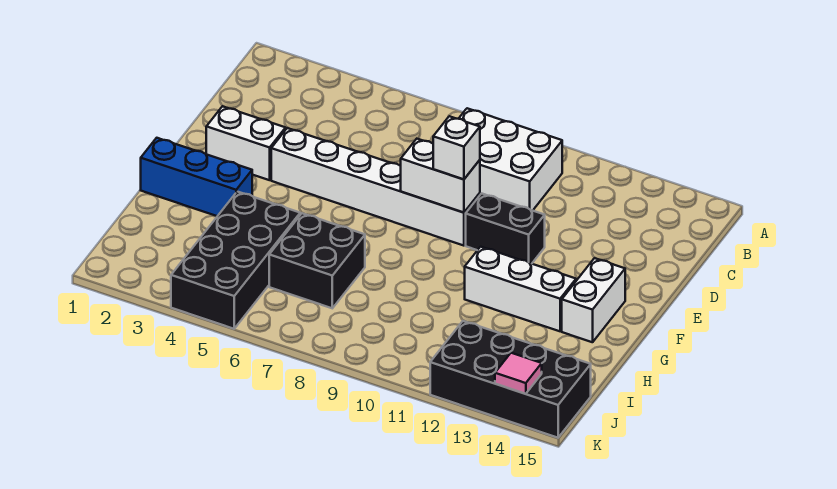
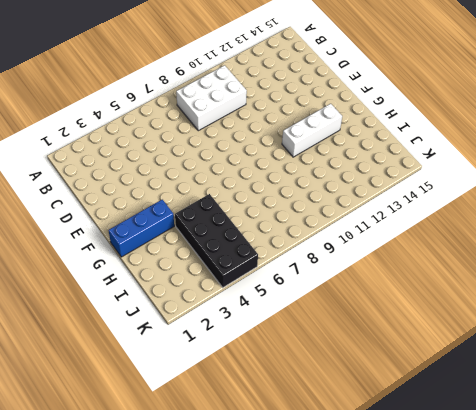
none -> white 1x2 brick [206,106,286,180]
none -> white 1x6 brick [271,128,480,246]
none -> black 1x2 brick [466,193,545,264]

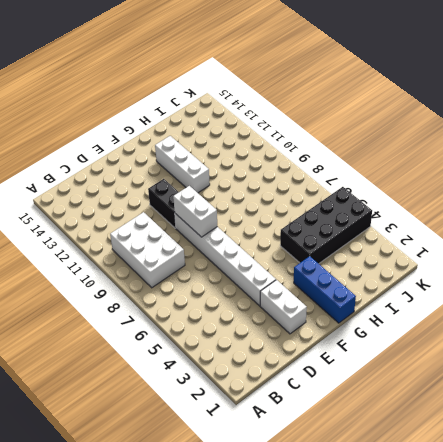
none -> white 1x2 brick [562,258,625,342]
none -> black 2x2 brick [269,213,365,308]
none -> black 2x4 brick [430,321,591,438]

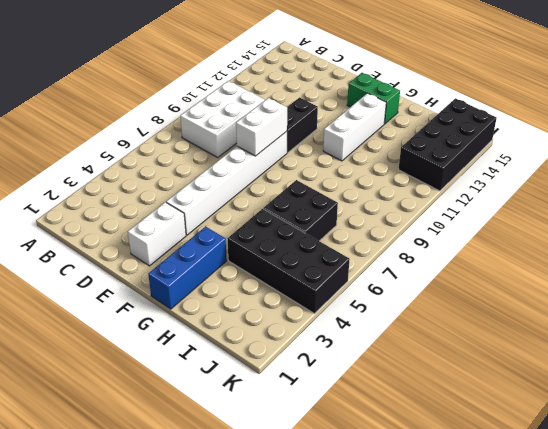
green 1x2 brick [347,73,400,124] -> white 1x2 brick [562,258,625,342]
none -> pink 1x1 tile [495,353,542,394]
none -> white 1x1 brick [433,116,480,179]

